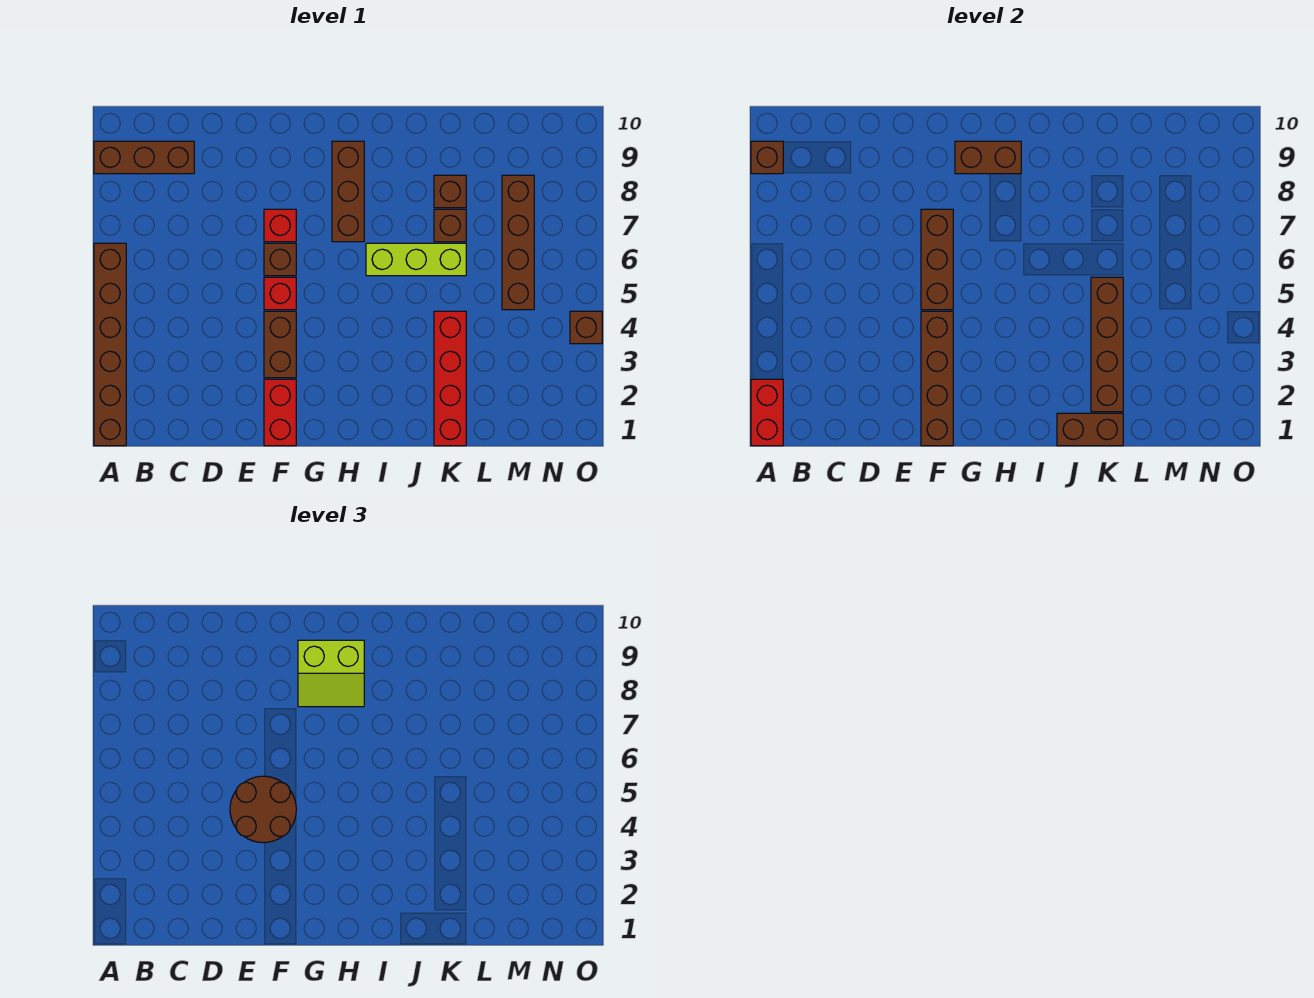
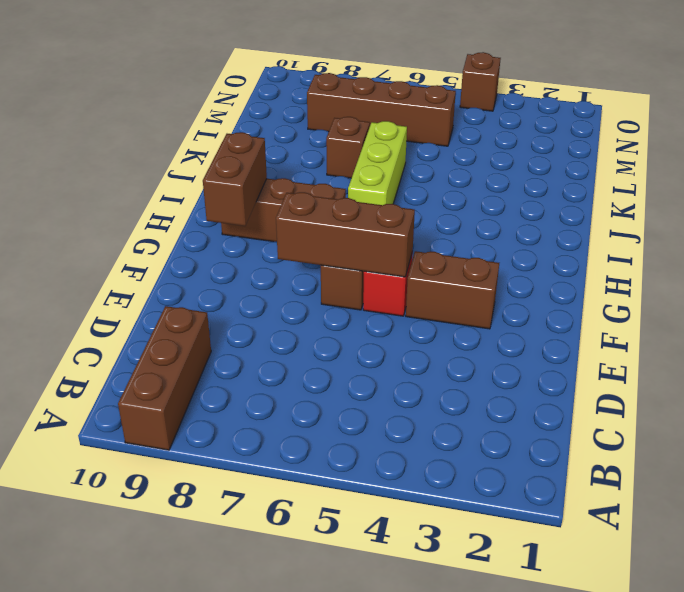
none -> brown 1x6 brick [94,243,126,446]
none -> red 1x2 brick [264,379,296,446]
none -> red 1x1 brick [264,209,296,242]

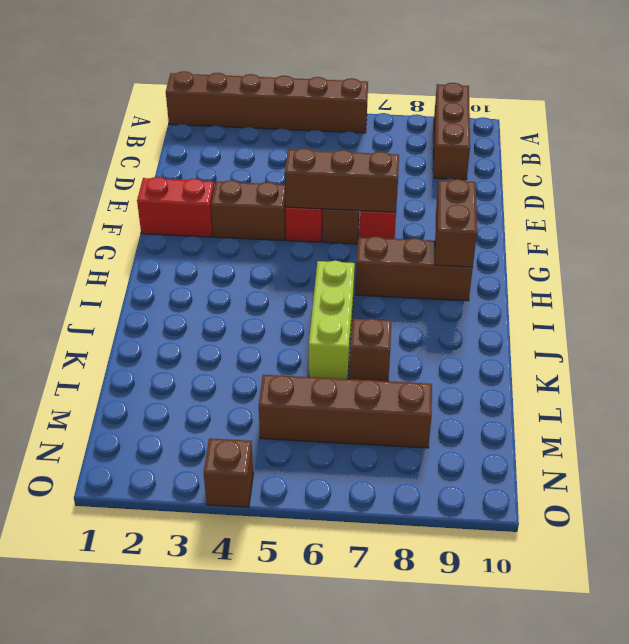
none -> red 1x4 brick [434,311,466,446]
none -> brown 1x1 brick [434,175,466,208]
none -> red 1x2 brick [751,379,783,446]

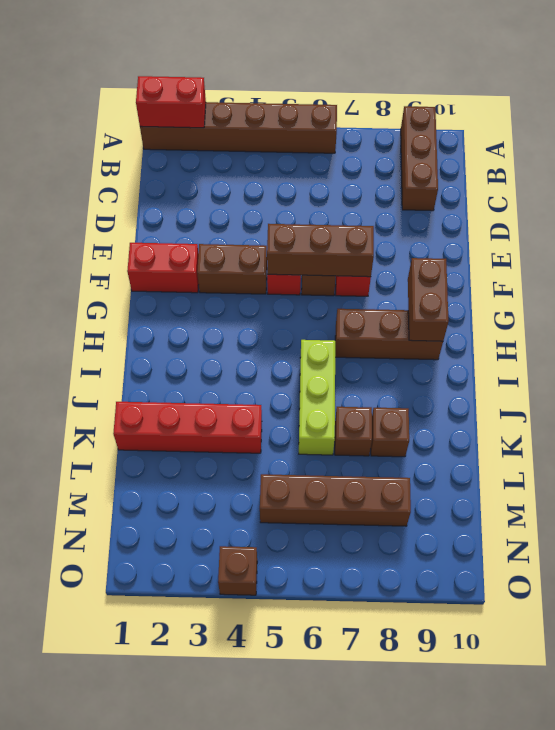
none -> brown 1x1 brick [751,141,783,174]
none -> brown 1x4 brick [921,311,953,446]
none -> brown 1x2 brick [1057,413,1123,446]

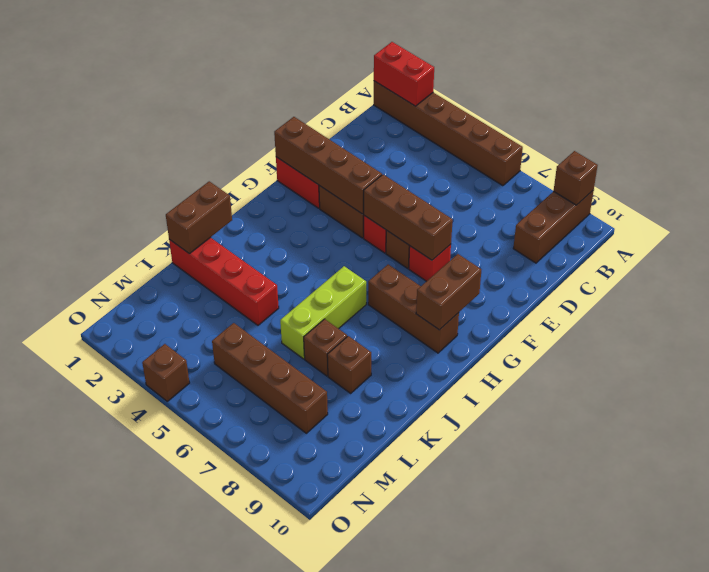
none -> brown 1x4 brick [1091,277,1123,412]
none -> brown 2x2 round brick [230,776,296,843]
none -> lime 2x2 slope [298,640,364,707]

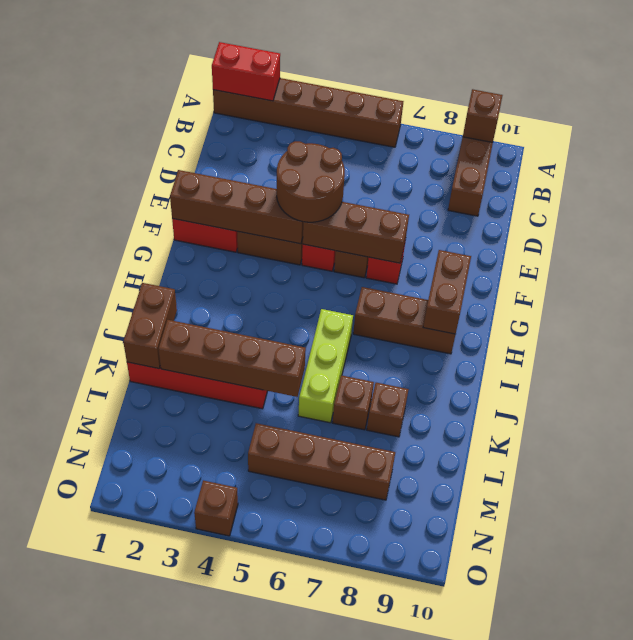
none -> lime 2x2 slope [298,640,364,707]

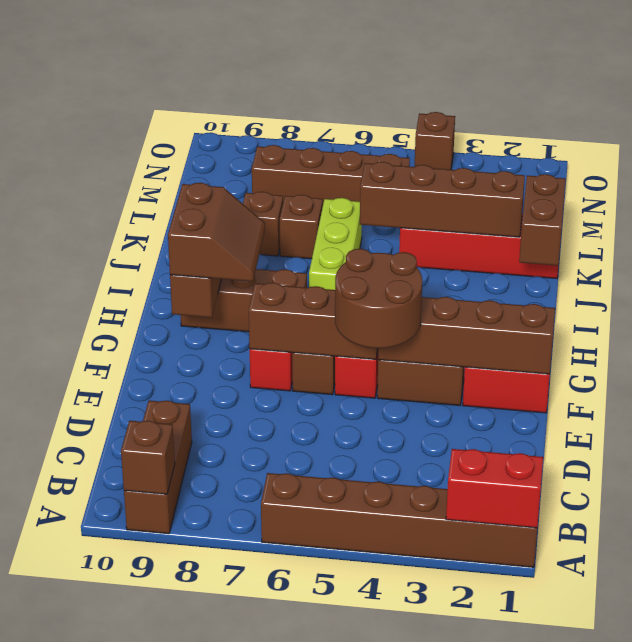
brown 2x2 slope [168,183,265,281] -> lime 2x2 slope [298,640,364,707]

